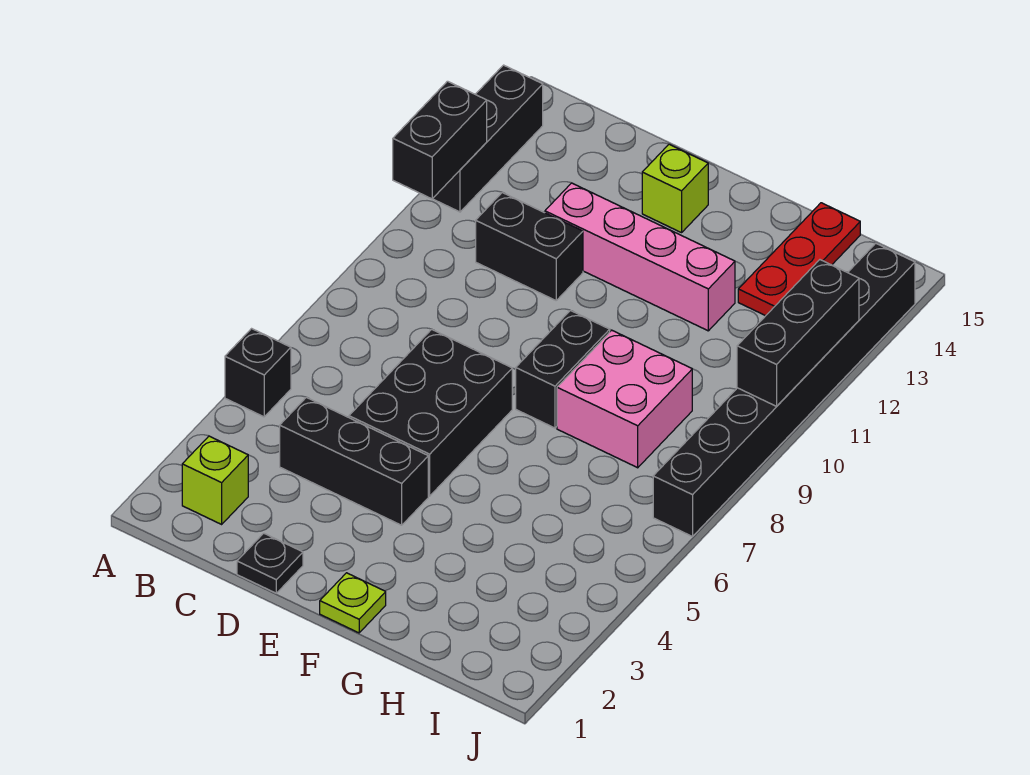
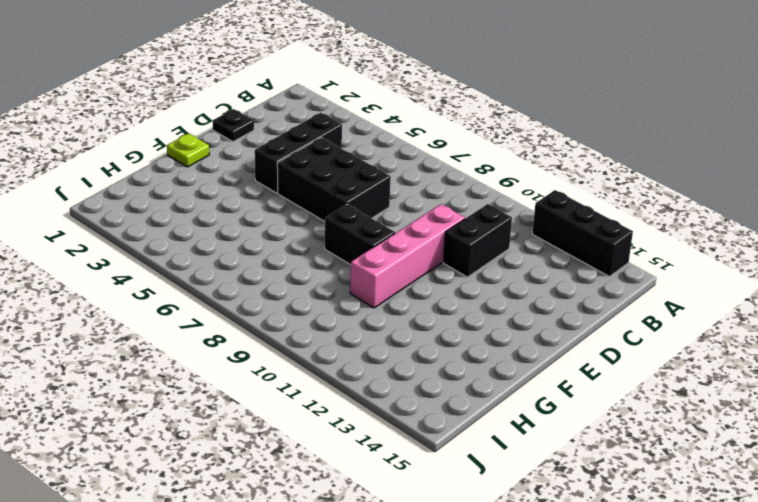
pink 1x4 brick [350,204,465,308] -> pink 1x4 brick moved to [545,183,735,331]
none -> black 1x1 brick [225,329,291,417]
none -> lime 1x1 brick [182,436,248,524]
none -> lime 1x1 brick [642,144,708,233]

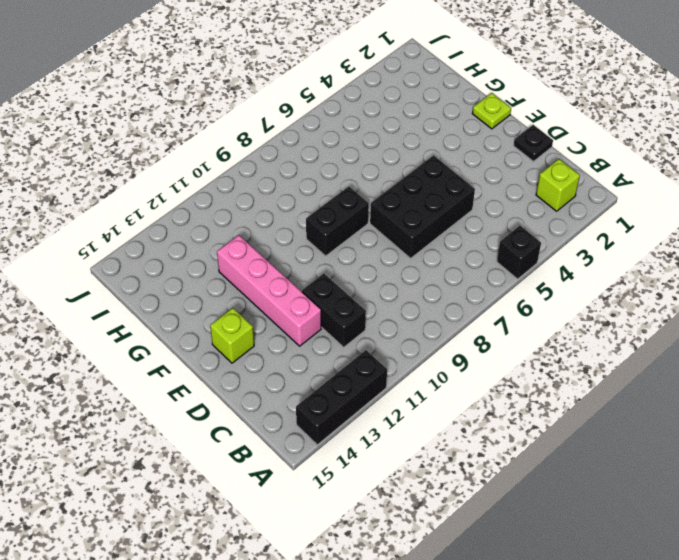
none -> black 1x3 brick [280,397,428,525]
none -> pink 2x2 brick [557,330,692,468]
none -> red 1x3 plate [738,203,860,316]

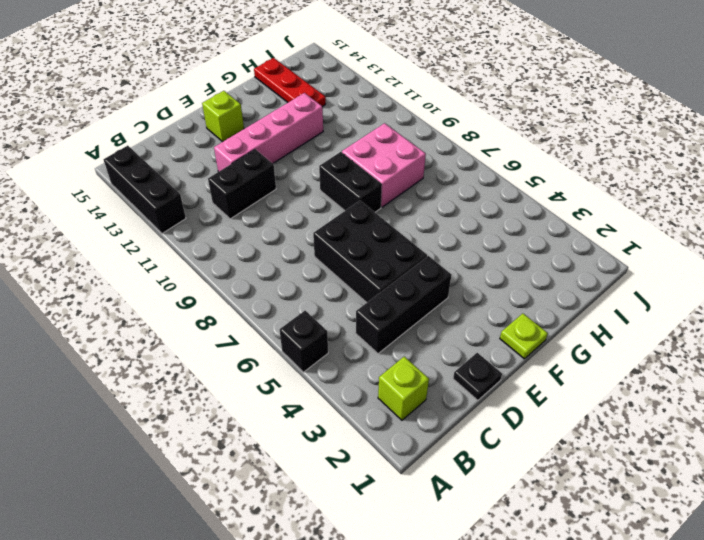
none -> black 1x8 brick [653,243,915,537]
none -> black 1x2 brick [393,81,487,199]
none -> black 1x3 brick [737,260,859,406]

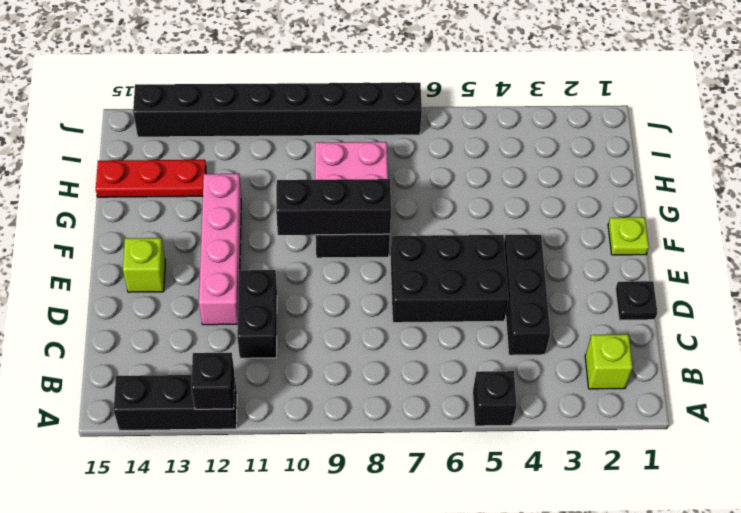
black 1x1 brick [191,353,235,409] -> black 1x2 brick [393,81,487,199]
black 1x3 brick [276,179,391,235] -> black 1x3 brick moved to [737,260,859,406]

